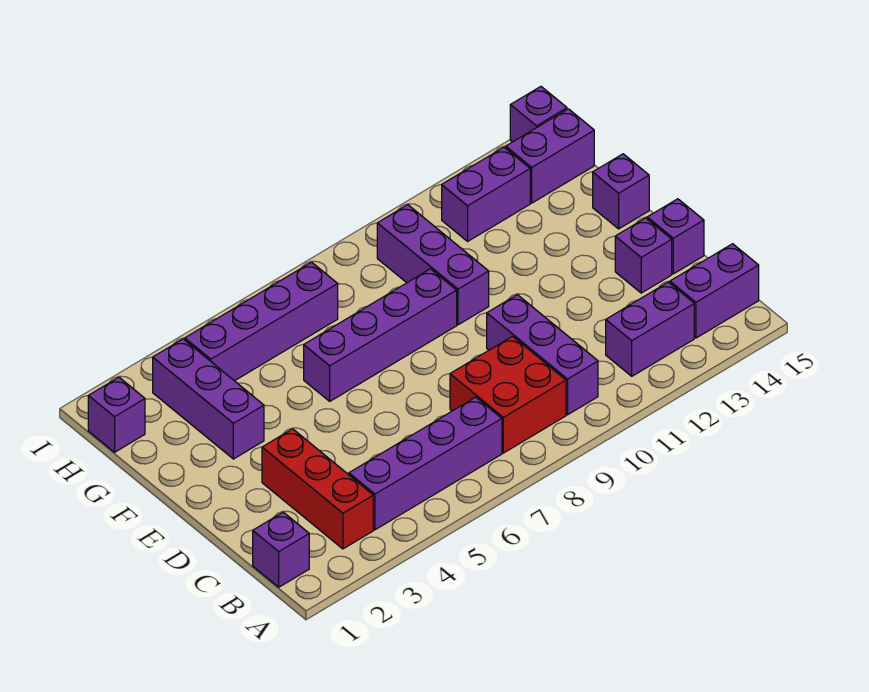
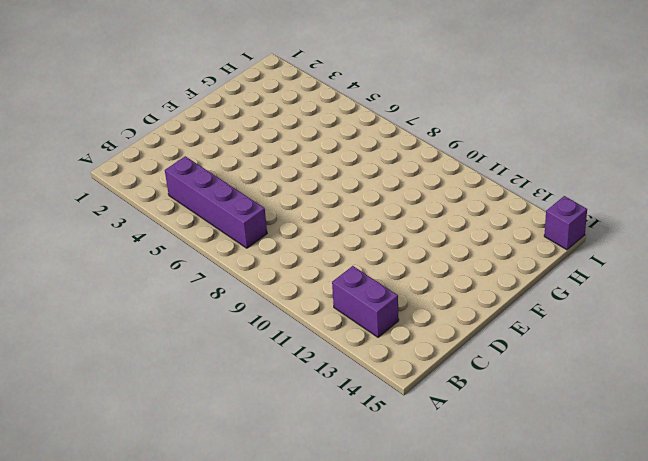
none -> purple 1x1 brick [253,512,309,587]
none -> red 1x3 brick [262,429,373,549]
none -> red 2x2 brick [450,336,566,453]

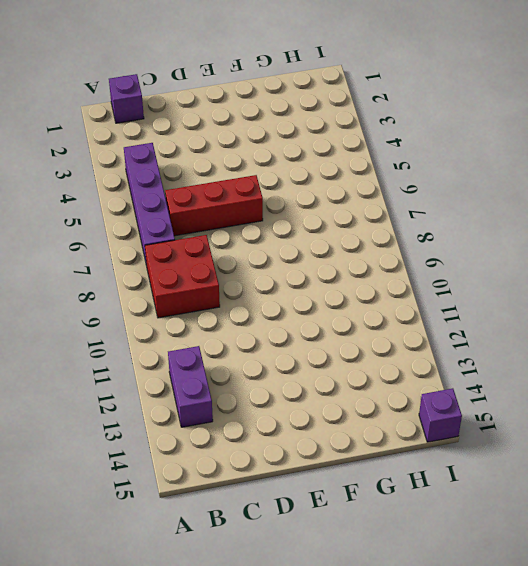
red 1x3 brick [165,175,263,236] -> red 1x3 brick moved to [262,429,373,549]
none -> purple 1x3 brick [487,295,598,415]
none -> purple 1x2 brick [670,244,759,338]
none -> purple 1x1 brick [615,218,672,293]

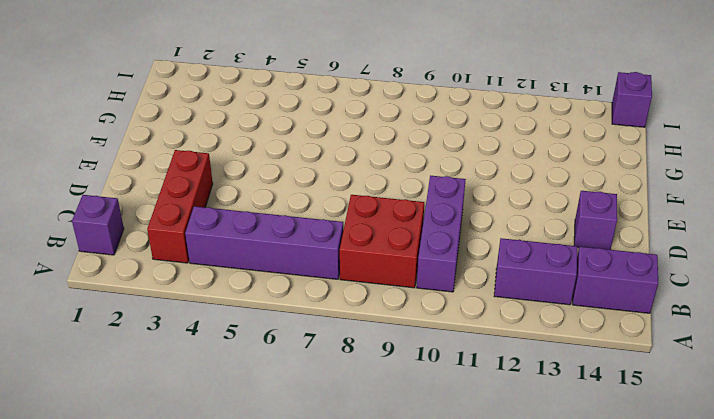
none -> purple 1x1 brick [647,199,704,274]
none -> purple 1x3 brick [153,339,264,459]
none -> purple 1x4 brick [304,269,457,401]

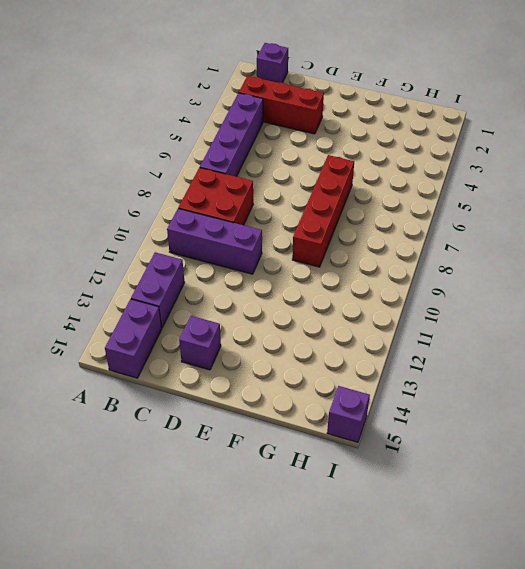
red 1x4 brick [292,155,354,267] -> purple 1x4 brick [304,269,457,401]
none -> purple 1x1 brick [647,199,704,274]
none -> purple 1x3 brick [153,339,264,459]
none -> purple 1x3 brick [377,205,489,325]

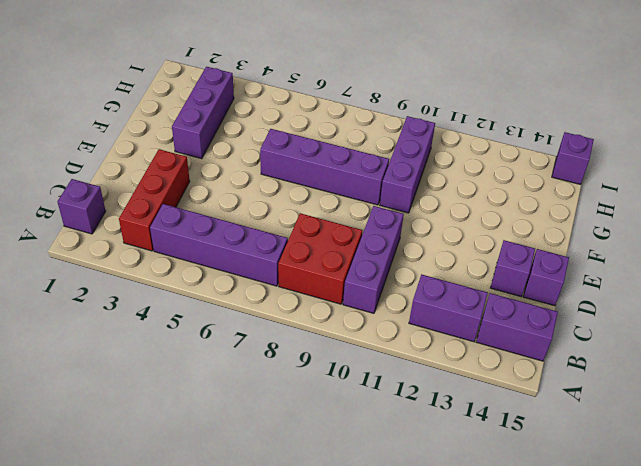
none -> purple 1x1 brick [593,154,649,229]
none -> purple 1x1 brick [88,377,145,452]
none -> purple 1x4 brick [185,262,338,381]

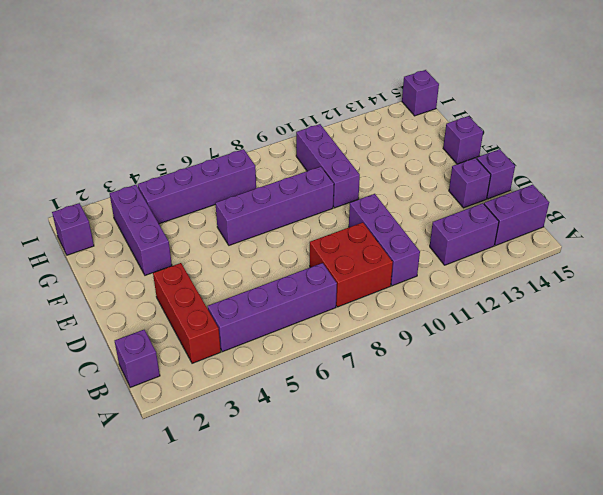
none -> purple 1x2 brick [442,147,530,241]
none -> purple 1x2 brick [506,109,594,203]

